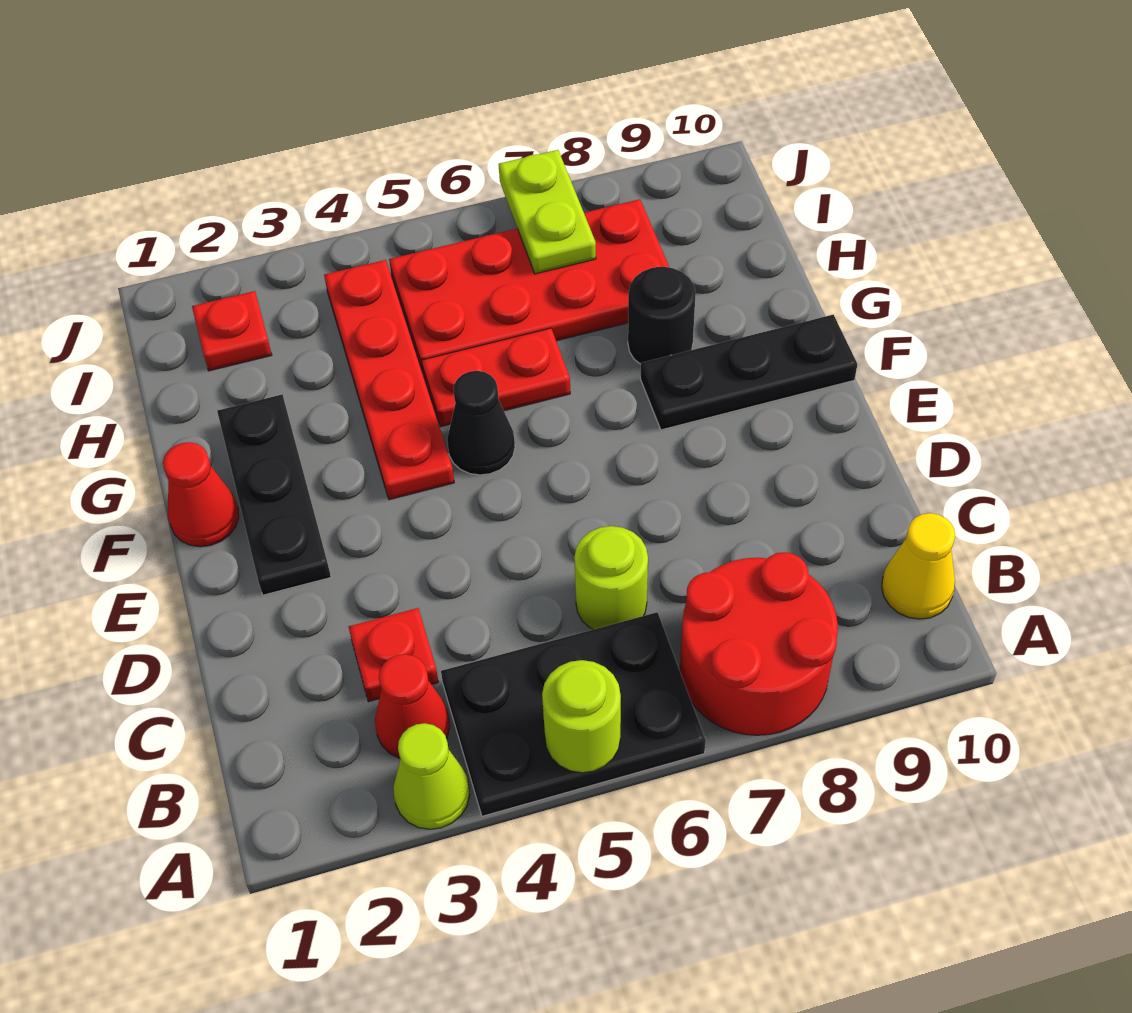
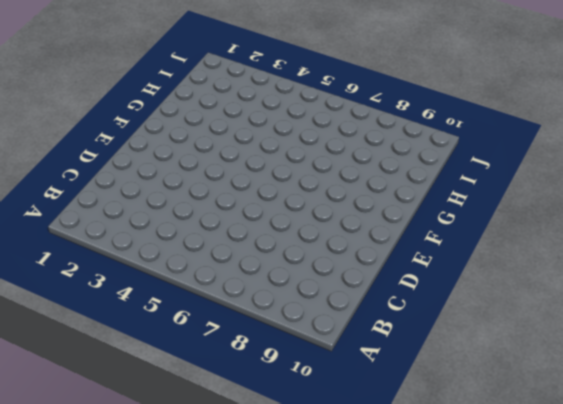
none -> lime 1x1 cone [393,723,470,829]
none -> black 2x3 plate [441,612,706,816]
none -> red 2x2 round brick [680,552,838,735]

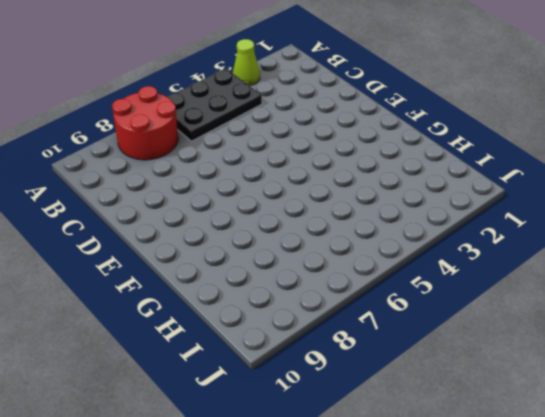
none -> red 1x1 cone [375,654,450,758]
none -> yellow 1x1 cone [882,513,955,619]
none -> red 1x1 plate [349,608,438,702]

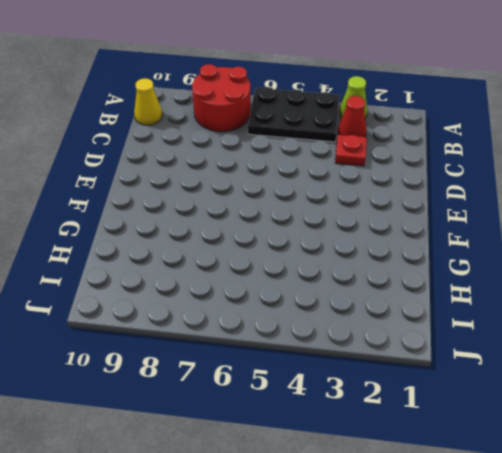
none -> lime 1x1 round brick [574,526,648,629]
none -> black 1x3 plate [217,395,331,595]
none -> red 1x1 cone [163,442,239,547]

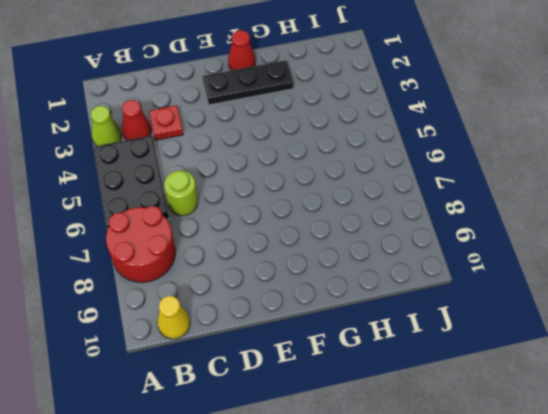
none -> red 1x4 plate [324,260,454,500]
none -> black 1x1 cone [447,371,515,475]
none -> black 1x3 plate [640,315,857,430]

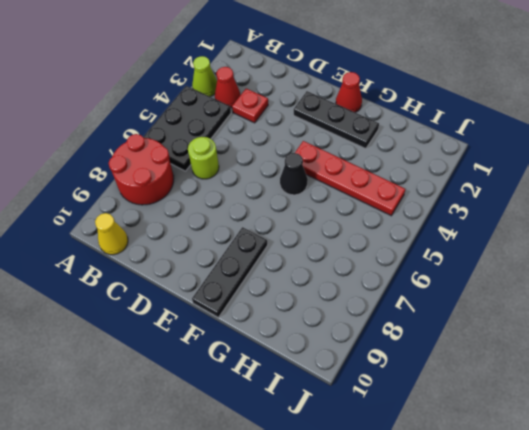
none -> red 1x2 plate [422,328,570,427]
none -> black 1x1 round brick [628,267,696,364]
none -> red 2x4 plate [389,199,669,372]

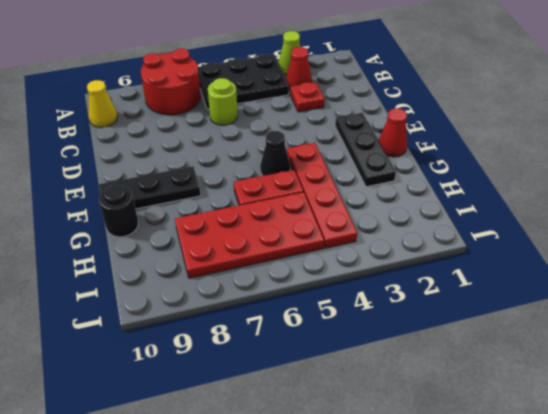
black 1x1 round brick [99,185,138,237] -> black 1x1 round brick moved to [628,267,696,364]
none -> red 1x1 plate [192,291,272,371]
none -> lime 1x1 round brick [542,660,621,773]
none -> lime 1x2 plate [499,150,596,274]

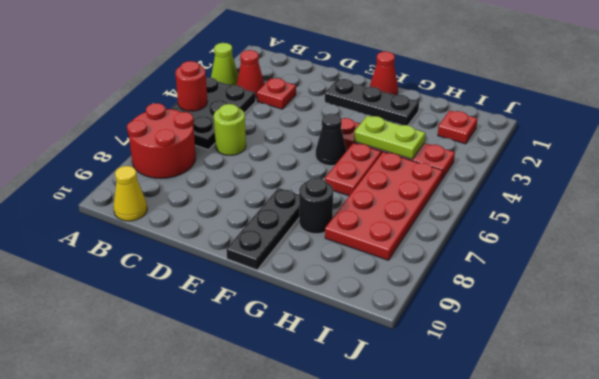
red 1x1 round brick [175,61,208,111] -> lime 1x1 round brick [542,660,621,773]
lime 1x2 plate [354,115,425,159] -> lime 1x2 plate moved to [499,150,596,274]

